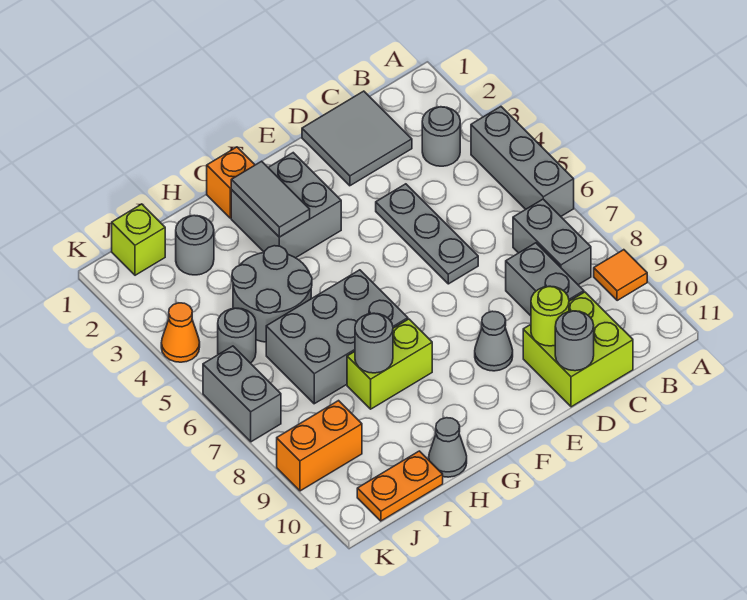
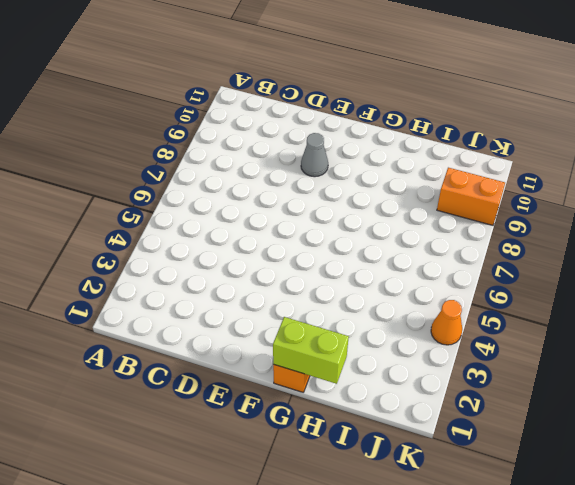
lime 1x2 brick [273,317,349,384] -> lime 1x2 brick moved to [347,319,432,409]
none -> grey 1x3 brick [471,107,574,216]
none -> orange 1x1 tile [594,250,647,301]
none -> grey 1x1 round brick [422,107,460,166]

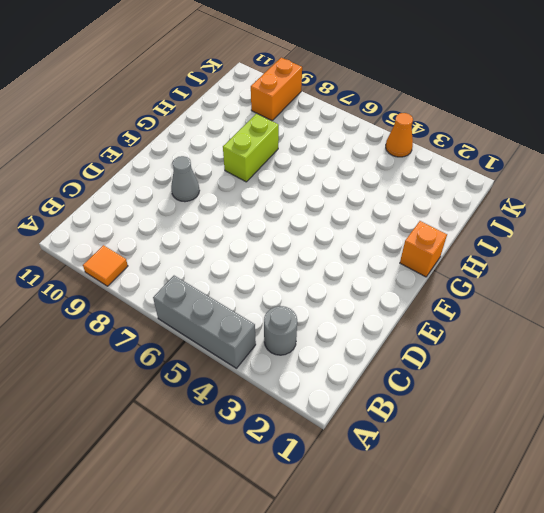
none -> grey 1x2 brick [513,199,591,285]
none -> grey 2x2 tile [302,91,412,186]
none -> grey 1x2 brick [506,243,584,316]

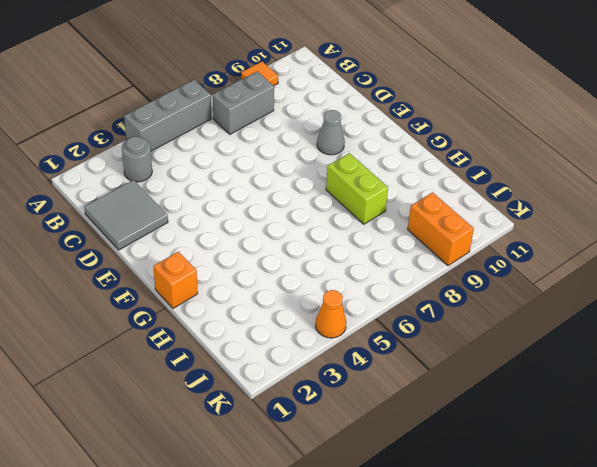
none -> grey 1x2 brick [506,243,584,316]
none -> lime 2x2 brick [523,292,633,407]
none -> grey 1x3 plate [376,184,478,284]

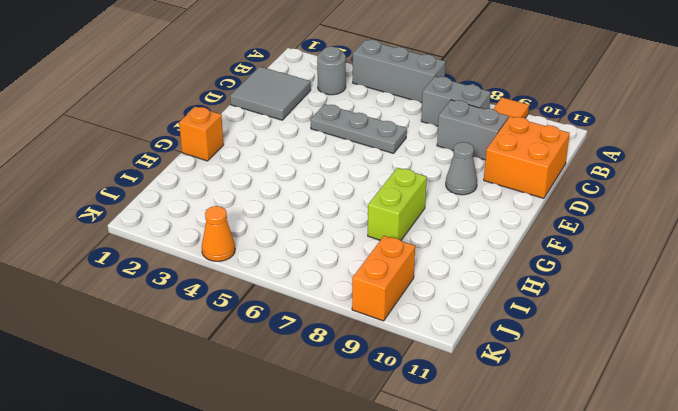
orange 2x2 brick [484,116,570,198] -> lime 2x2 brick [523,292,633,407]
none -> grey 2x2 brick [231,153,341,258]
none -> grey 2x3 brick [266,270,408,404]
none -> grey 2x2 round brick [232,246,312,342]

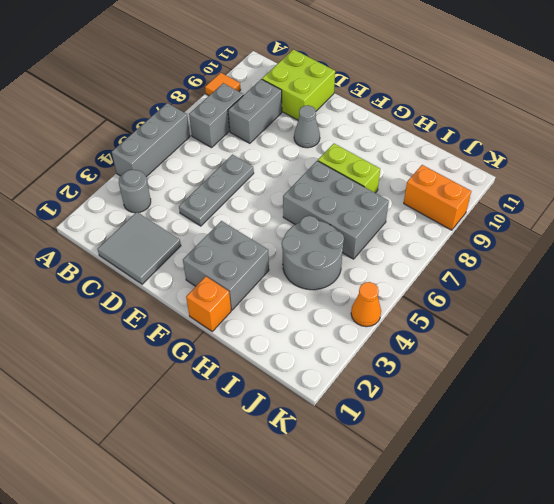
none -> grey 1x1 cone [429,418,467,477]
none -> grey 1x1 round brick [176,216,214,275]
none -> orange 1x2 plate [357,451,443,521]

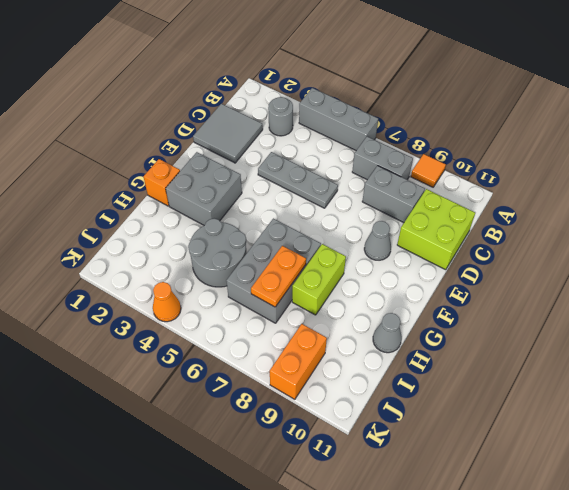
orange 1x2 plate [251,246,306,307] -> orange 1x2 plate moved to [357,451,443,521]
none -> grey 1x1 round brick [176,216,214,275]
none -> lime 1x1 brick [112,204,165,275]
none -> grey 1x1 round brick [218,308,256,363]

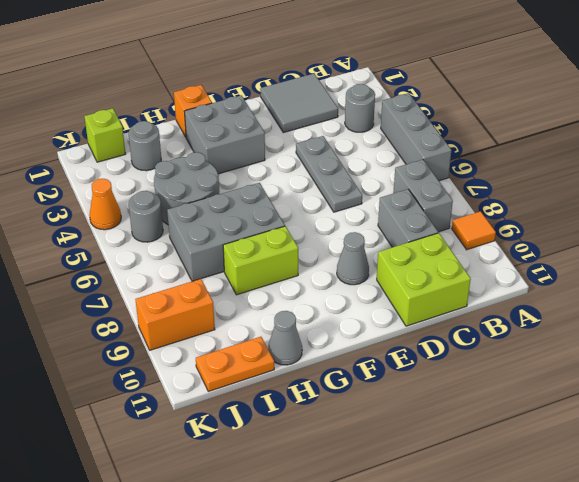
none -> grey 1x2 brick [203,346,281,442]
none -> lime 1x1 round brick [531,286,569,346]
none -> grey 1x1 round brick [555,311,594,371]

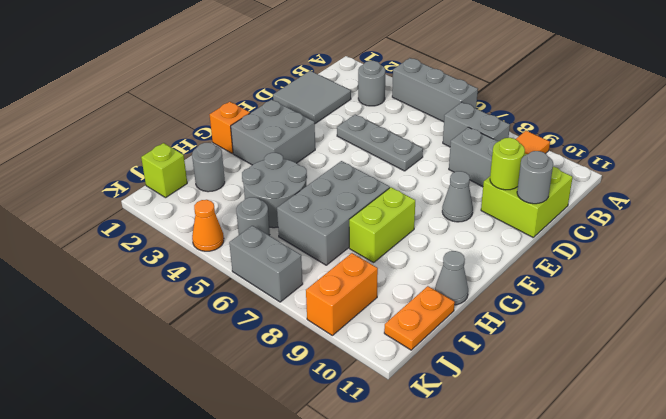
none -> grey 1x2 tile [231,161,310,237]
none -> grey 1x1 round brick [355,313,393,373]

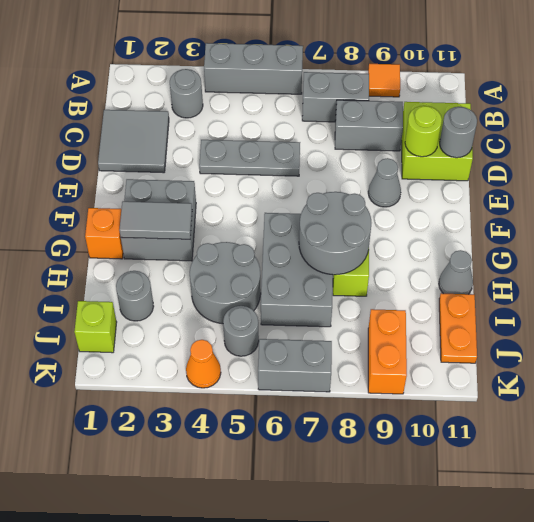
grey 2x2 round brick [299,192,371,275] -> grey 1x1 round brick [355,313,393,373]

